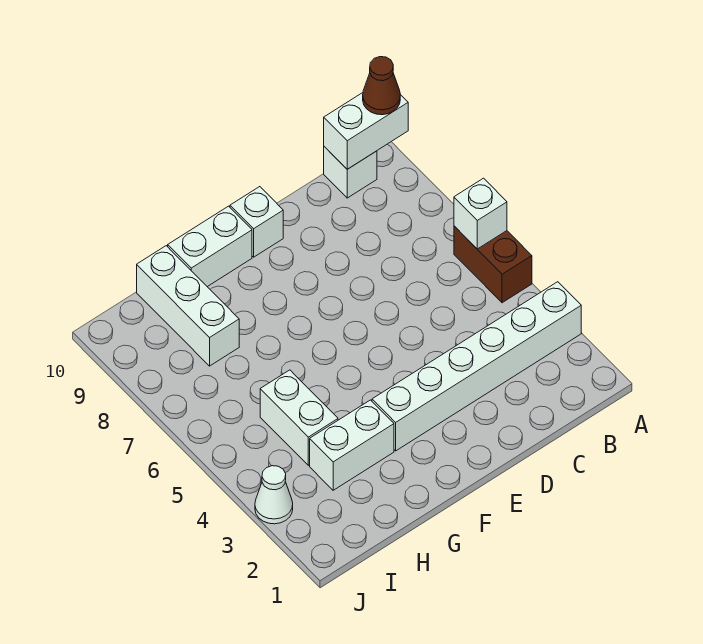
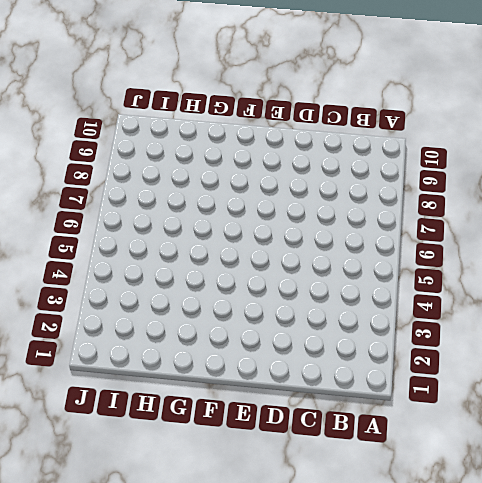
none -> white 1x6 brick [372,282,581,451]
none -> brown 1x2 brick [454,226,532,303]
none -> white 1x1 brick [324,147,377,198]

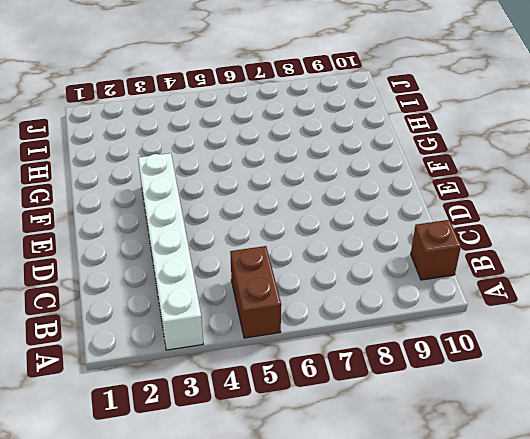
brown 1x2 brick [230,246,281,338] -> brown 1x2 brick turned to [454,226,532,303]
brown 1x1 brick [411,220,461,280] -> white 1x1 brick [324,147,377,198]
none -> white 1x1 brick [230,187,283,257]
none -> white 1x2 brick [168,206,252,287]
none -> white 1x2 brick [310,400,394,490]

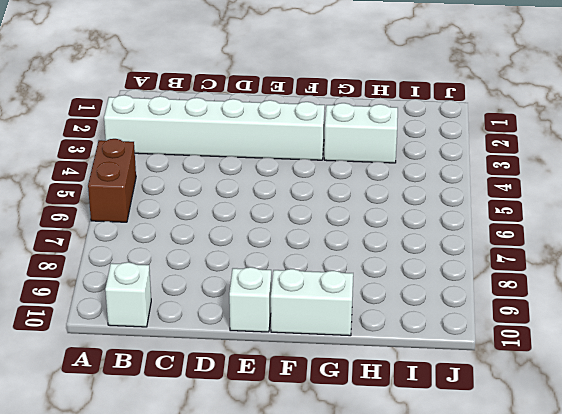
none -> white 1x2 brick [260,370,338,465]
none -> white 1x3 brick [137,246,239,366]
none -> white 1x1 cone [255,466,293,524]

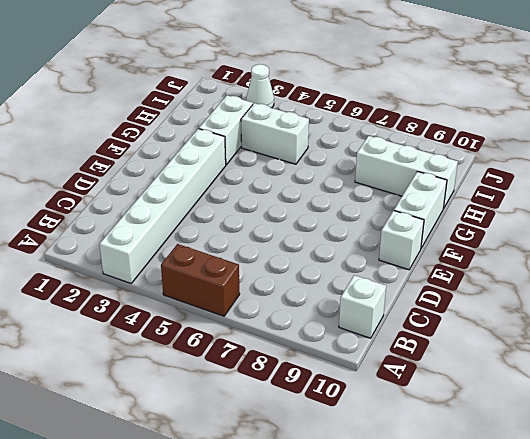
none -> white 1x1 brick [454,178,507,249]
none -> white 1x2 brick [324,93,408,169]
none -> brown 1x1 cone [363,57,400,115]

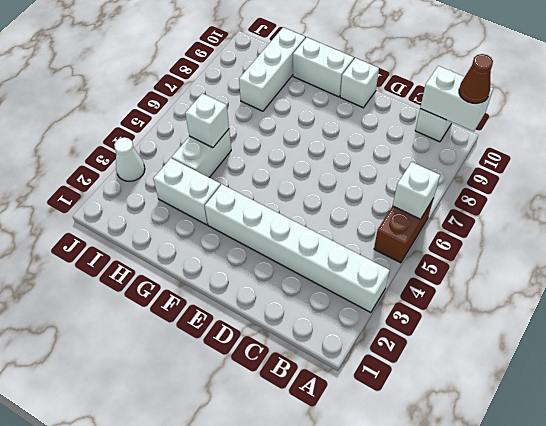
white 1x1 brick [185,93,229,148] -> none

